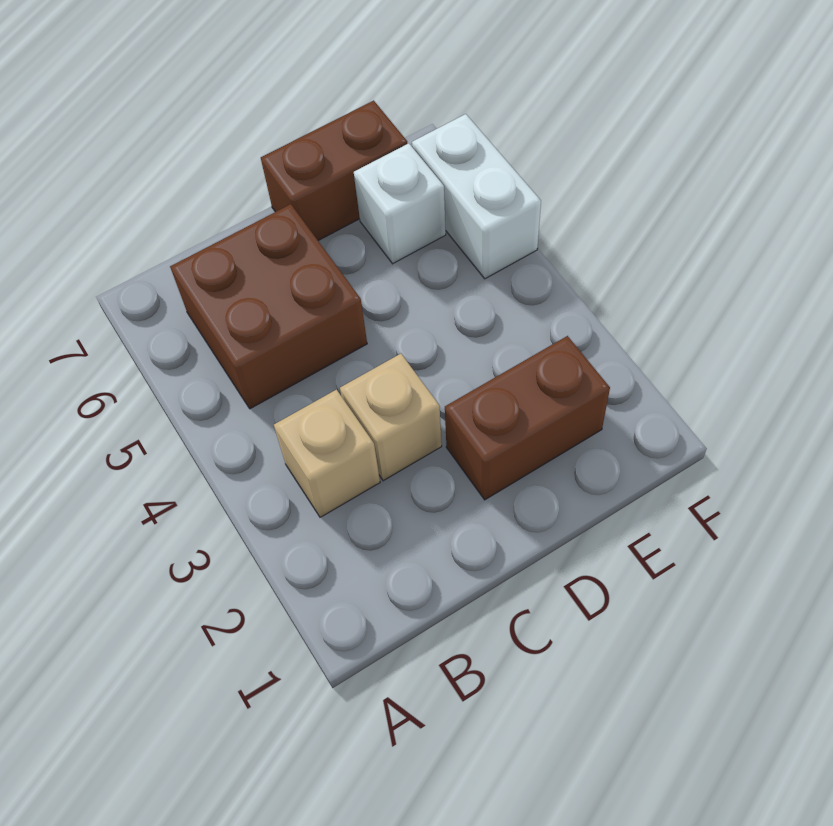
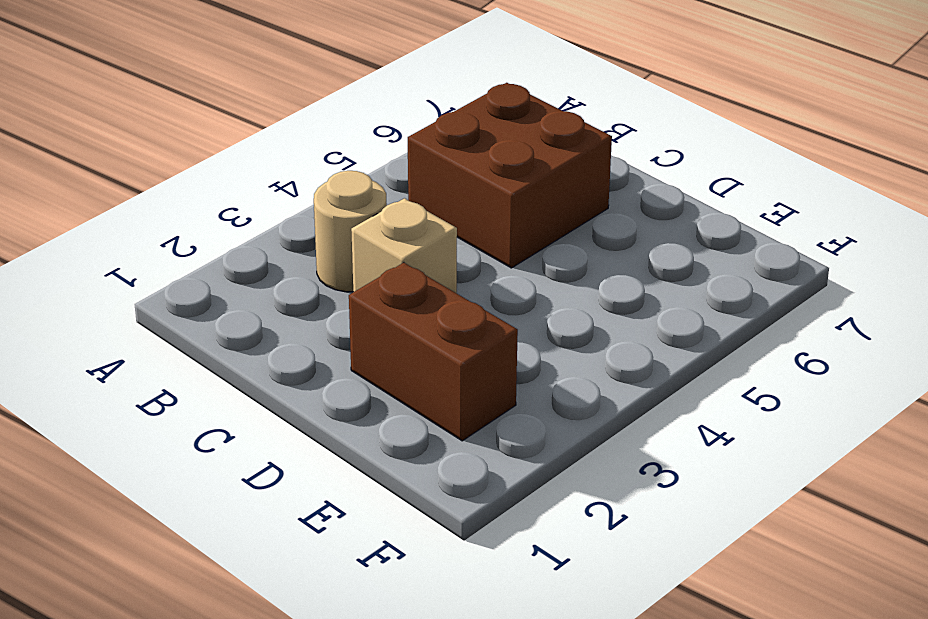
tan 1x1 round brick [314,171,387,292] -> tan 1x1 brick [274,390,380,517]
none -> brown 1x2 brick [261,101,407,241]
none -> white 1x1 brick [354,143,446,264]

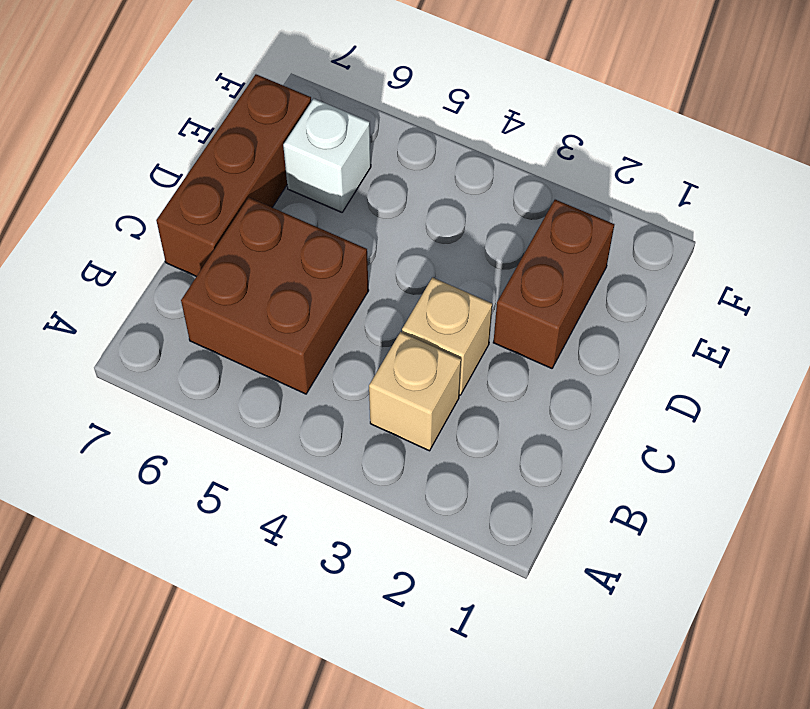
brown 1x3 brick [156,74,311,276] -> brown 1x2 brick [261,101,407,241]
none -> white 1x2 brick [412,114,541,279]

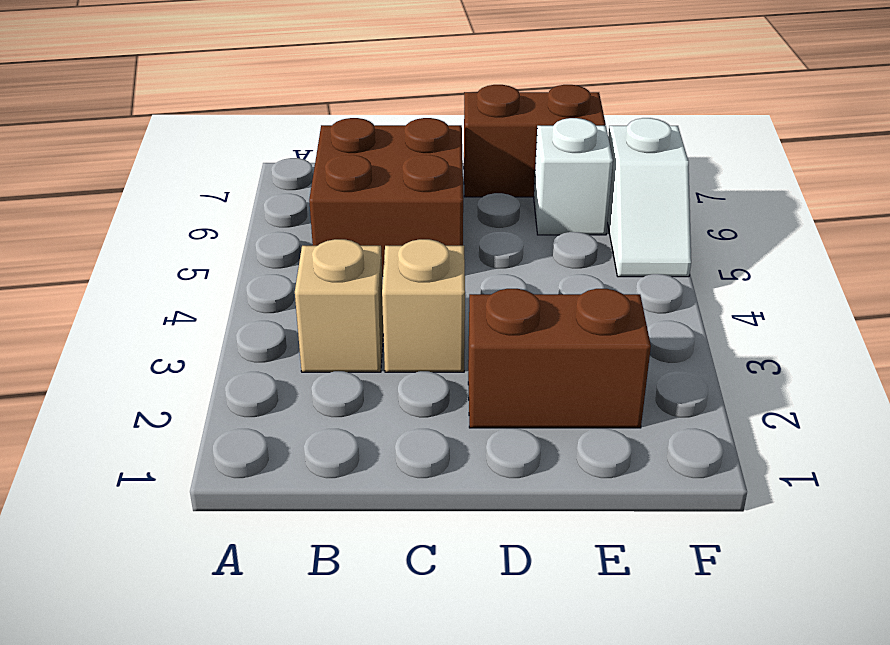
white 1x2 slope [607,118,691,277] -> white 1x2 brick [412,114,541,279]

